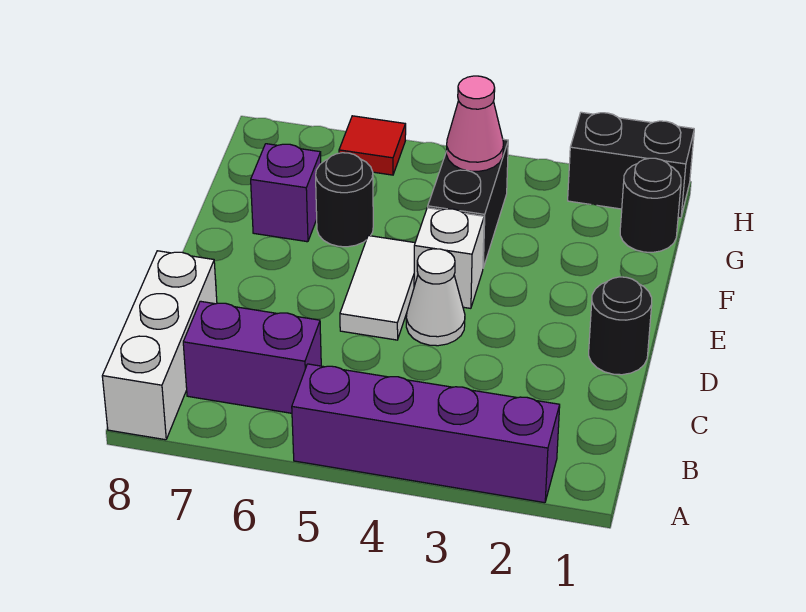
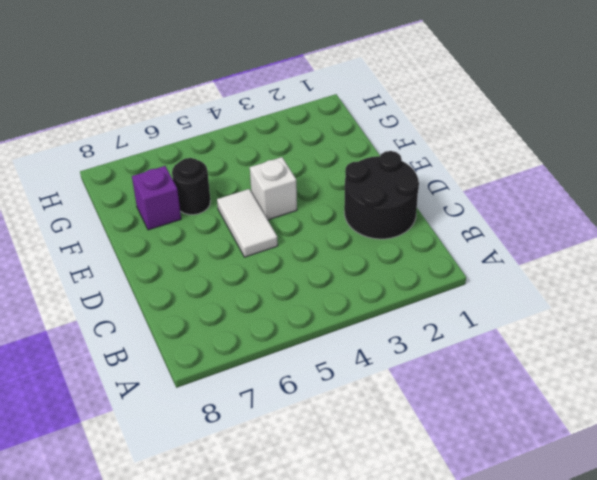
black 2x2 round brick [344,151,419,239] -> black 1x1 round brick [589,277,652,375]
none -> purple 1x4 brick [292,364,560,503]
none -> white 1x3 brick [102,251,217,440]
none -> purple 1x2 brick [183,301,321,413]

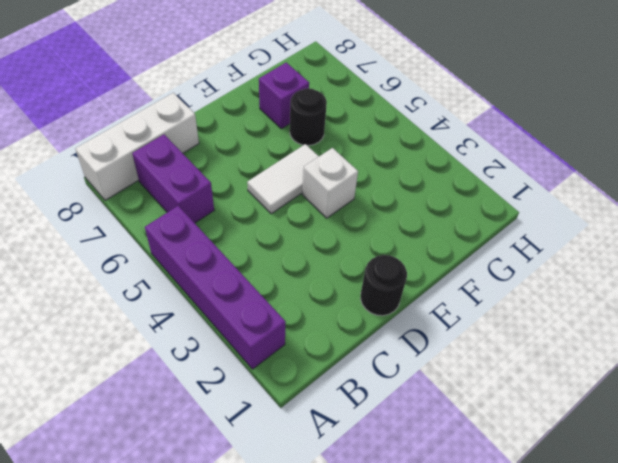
none -> white 1x1 cone [406,249,465,346]
none -> black 1x2 brick [428,139,508,268]
none -> black 1x1 round brick [620,158,681,252]

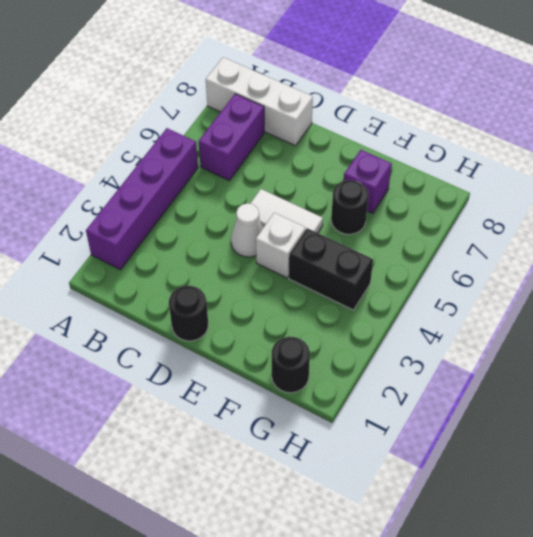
none -> black 1x2 brick [568,112,694,218]
none -> red 1x1 tile [339,116,406,175]
none -> pink 1x1 cone [446,76,503,171]

